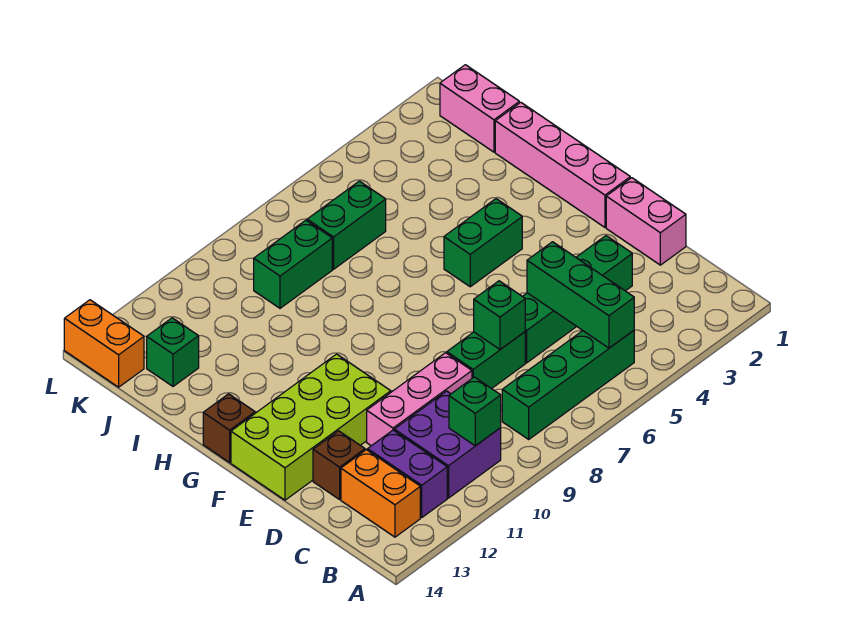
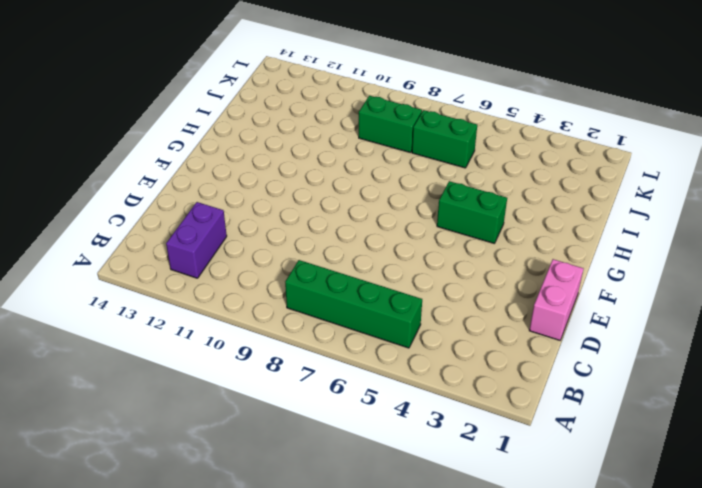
none -> purple 2x2 brick [394,391,501,498]
none -> orange 1x2 brick [341,450,420,537]
none -> green 1x4 brick [522,236,632,363]

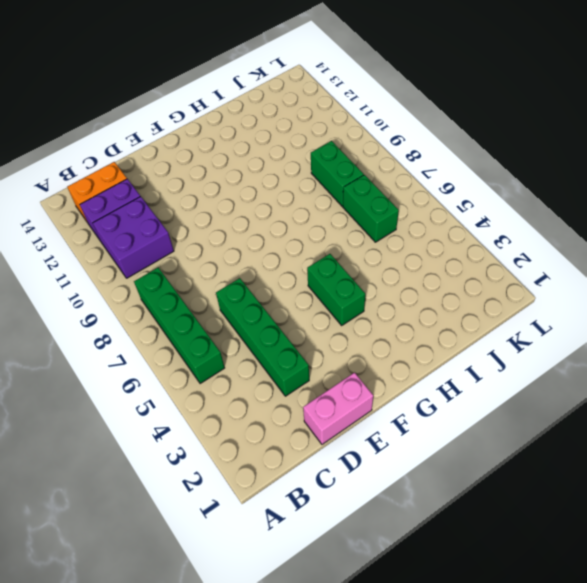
none -> green 1x2 brick [447,332,525,389]
none -> pink 1x3 brick [367,353,472,446]
none -> brown 1x1 brick [313,431,365,499]

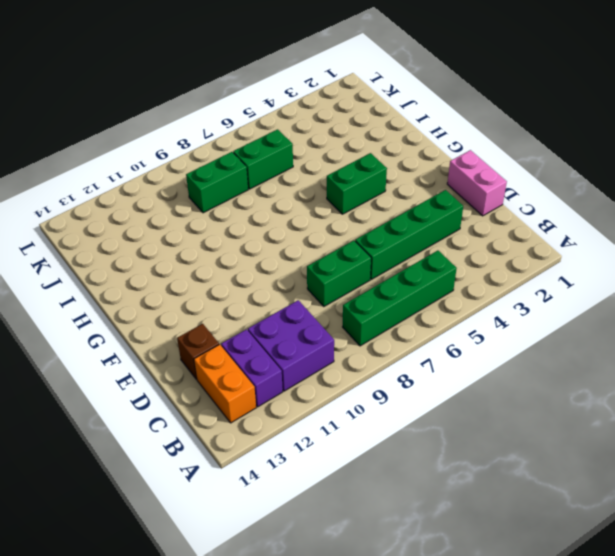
none -> pink 1x3 brick [367,353,472,446]
none -> lime 2x4 brick [231,354,391,500]
none -> pink 1x4 brick [495,102,630,227]

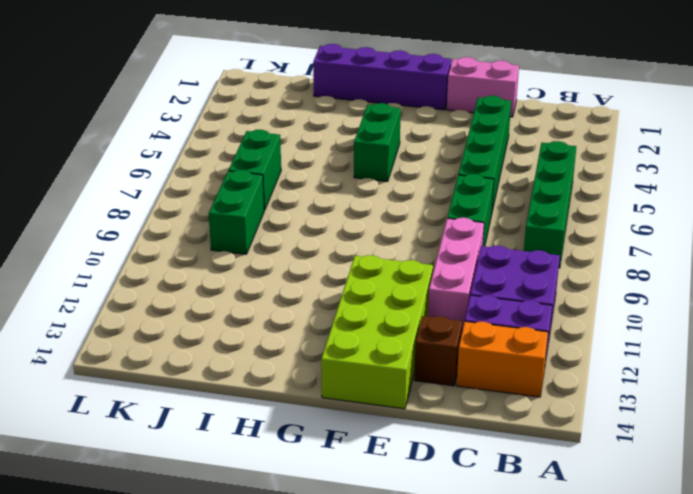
purple 1x4 brick [313,44,451,110] -> pink 1x4 brick [495,102,630,227]
none -> brown 1x1 brick [203,394,255,462]
none -> pink 1x2 brick [440,65,519,152]
none -> green 1x1 brick [147,318,199,386]

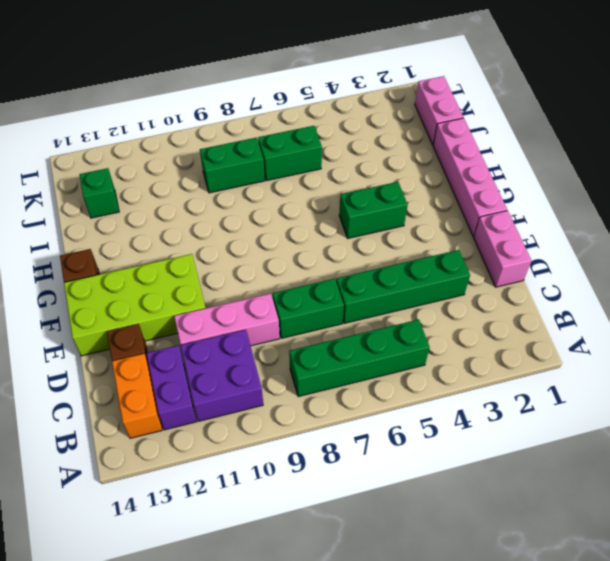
none -> orange 1x2 brick [64,300,144,387]
none -> green 1x3 brick [527,242,634,348]
none -> green 1x1 brick [449,377,501,446]

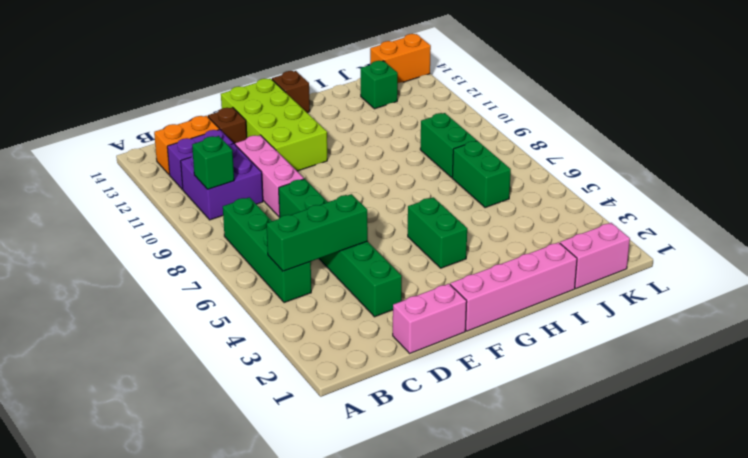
none -> green 1x1 brick [474,281,525,349]

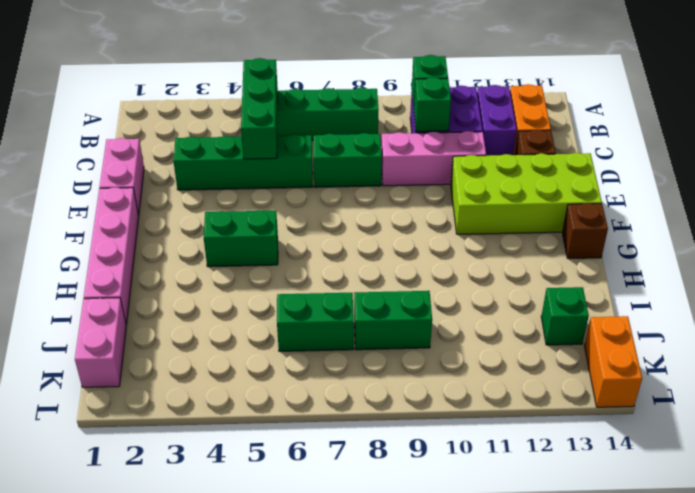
green 1x1 brick [414,77,451,132] -> green 1x1 brick moved to [474,281,525,349]

